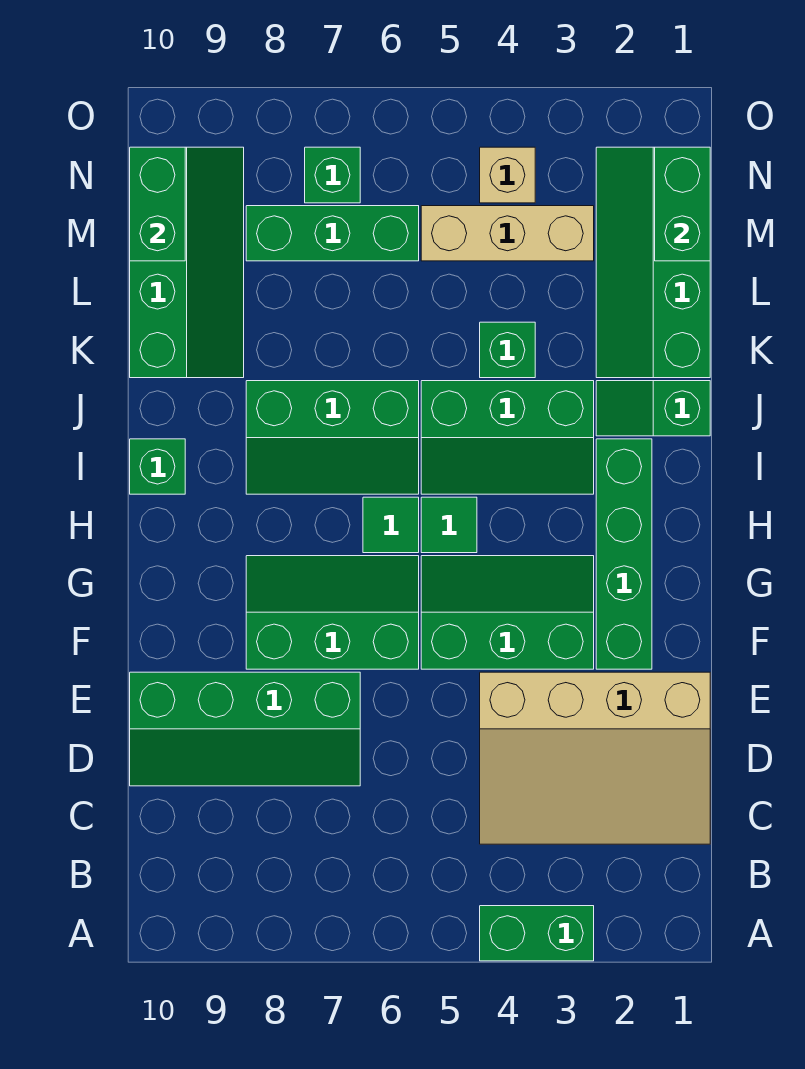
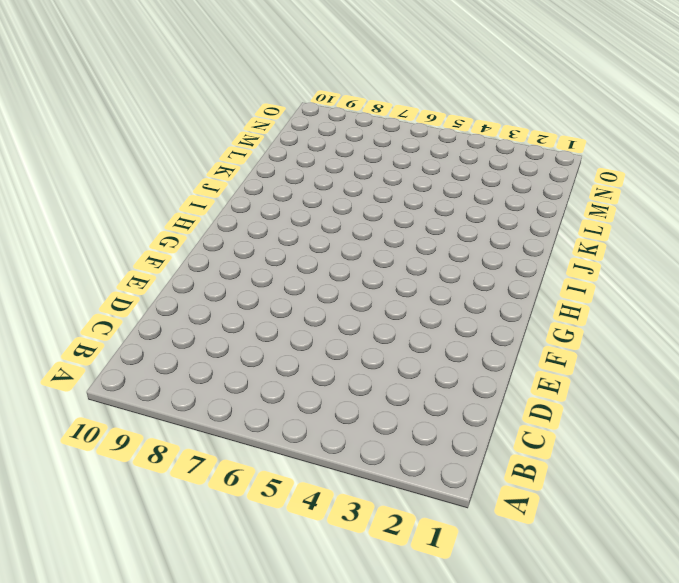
none -> green 1x2 brick [480,906,594,961]
none -> tan 3x4 slope [480,672,710,844]
none -> green 2x4 slope [130,672,360,786]

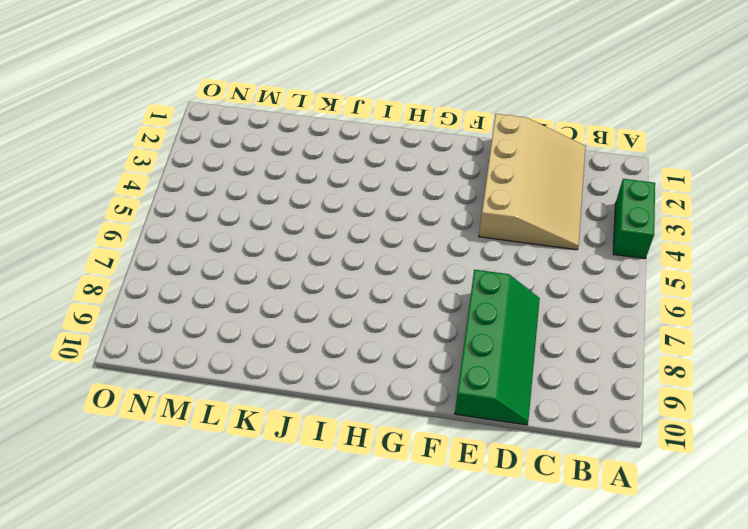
none -> green 1x4 brick [596,439,652,669]
none -> green 2x3 slope [421,556,594,669]
none -> green 2x3 slope [246,556,419,669]

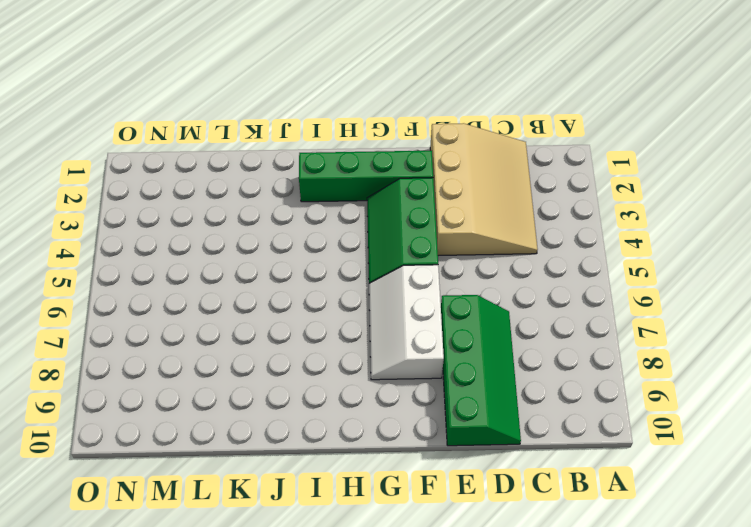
white 2x3 slope [369,265,444,380] -> green 2x3 slope [246,556,419,669]
none -> green 1x2 brick [480,906,594,961]
none -> green 1x1 tile [421,497,477,553]
none -> green 1x1 tile [363,497,419,553]

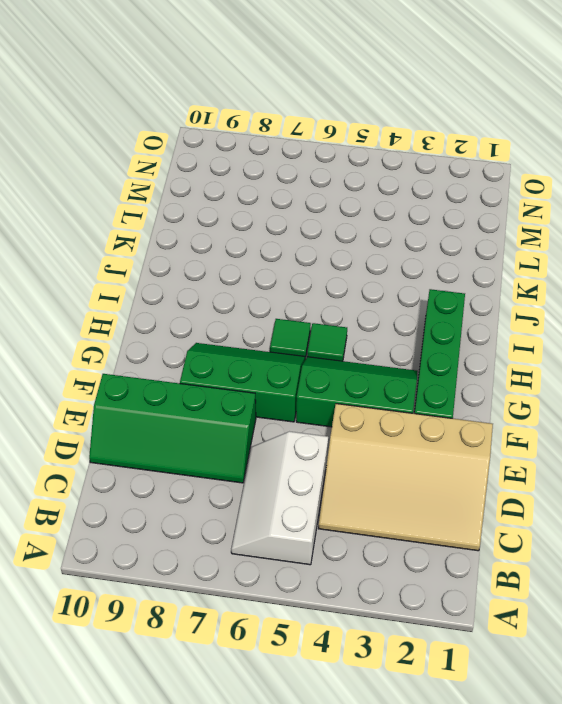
white 2x3 slope [231,432,328,565] -> none
none -> green 1x2 brick [480,906,594,961]
none -> green 2x3 slope [421,381,594,494]
none -> green 2x3 slope [246,381,419,494]

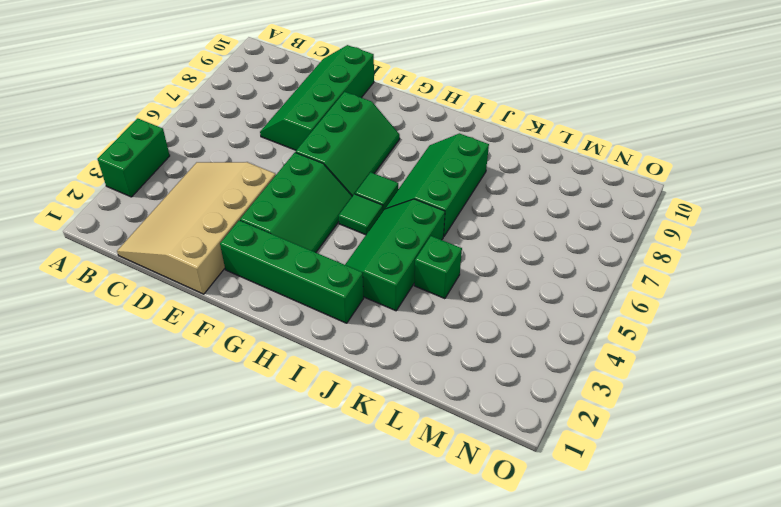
none -> green 1x1 brick [130,439,185,494]
none -> green 1x2 slope [596,381,710,436]
none -> green 2x4 slope [596,147,710,378]

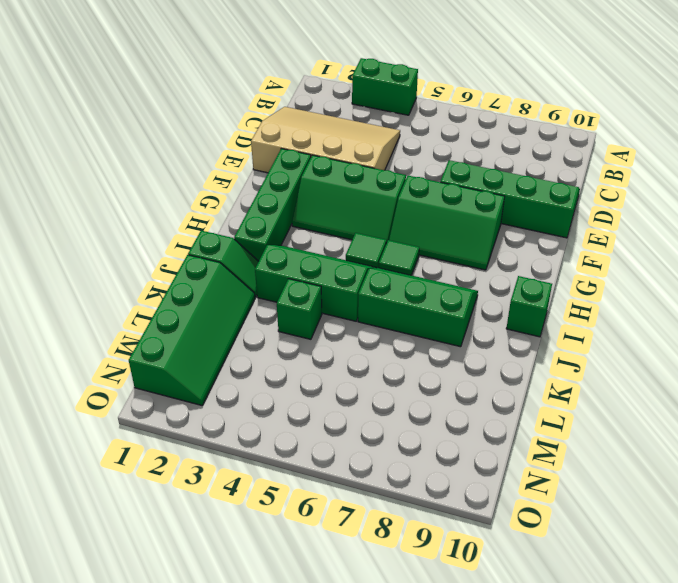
none -> green 2x4 slope [130,147,244,378]
none -> tan 1x3 brick [421,206,594,261]
none -> green 1x3 brick [246,206,419,261]

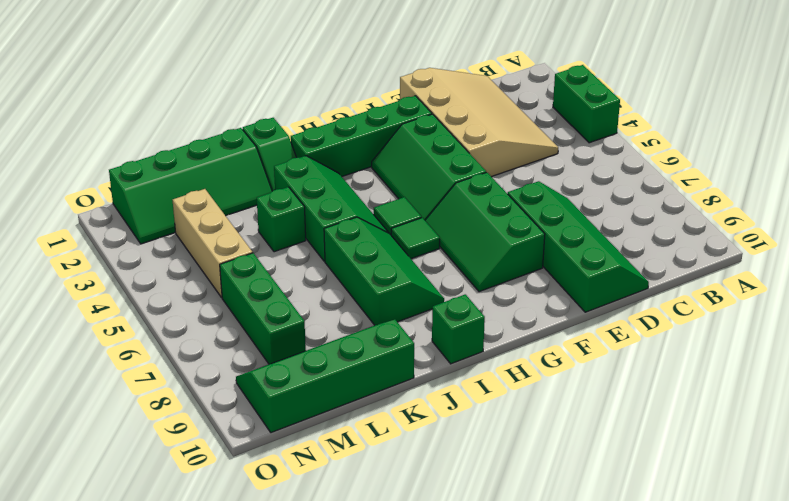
none -> tan 1x1 brick [480,147,535,203]
none -> green 1x1 brick [305,147,360,203]
none -> green 1x2 brick [655,147,710,261]

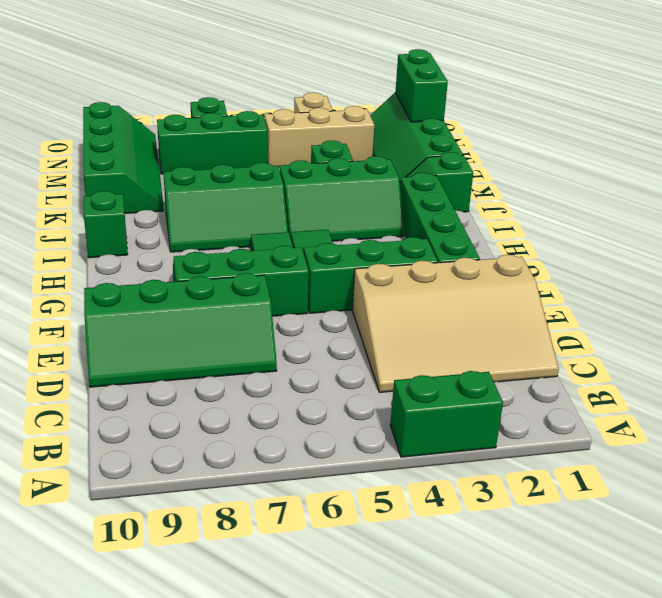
none -> green 1x2 brick [130,147,185,261]

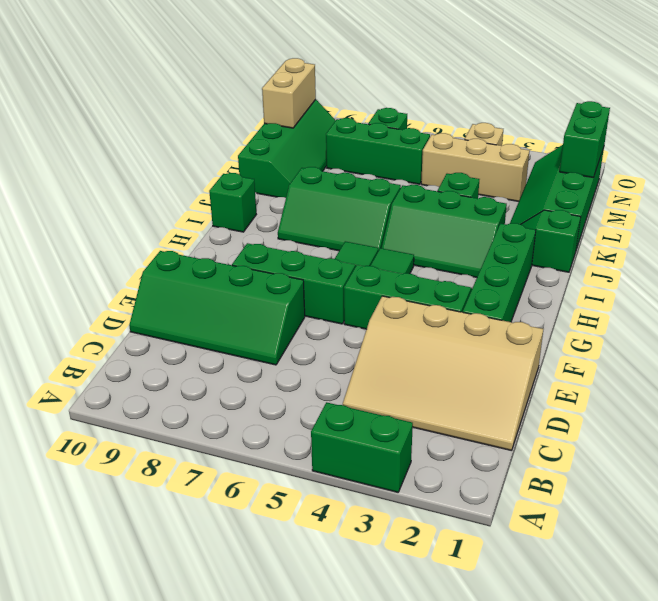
tan 1x2 brick [262,58,316,128] -> green 1x2 brick [130,147,185,261]

